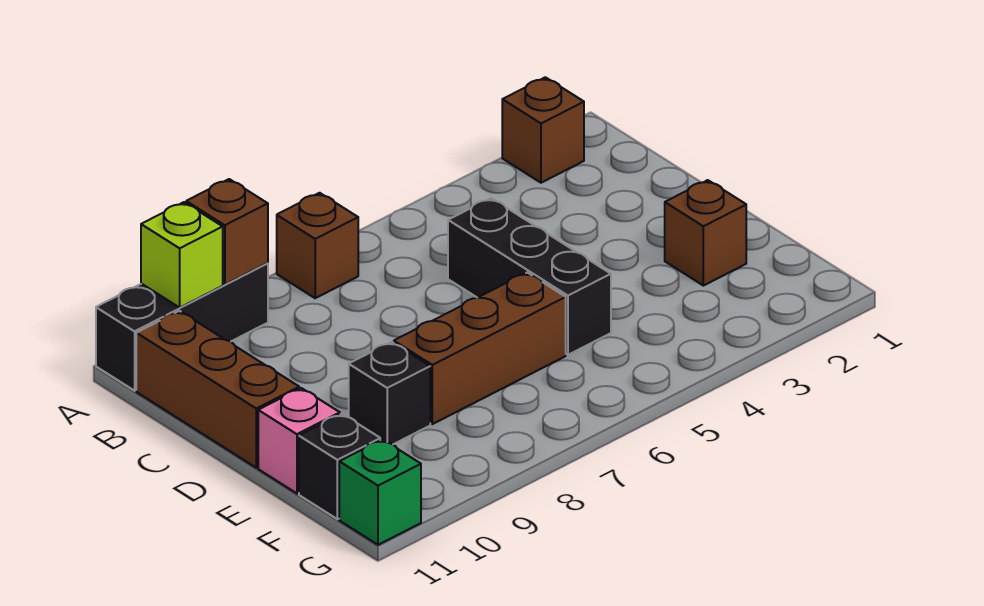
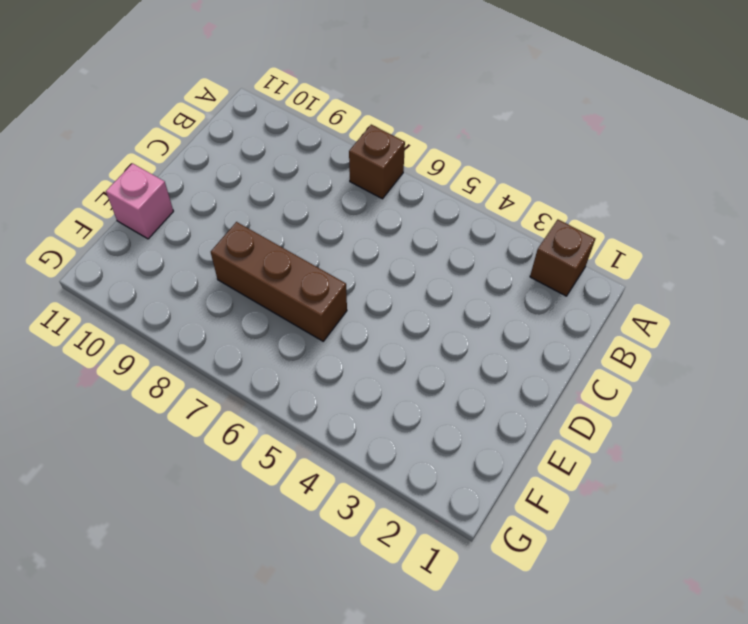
none -> black 1x3 brick [96,263,268,391]
none -> brown 1x3 brick [136,311,299,468]
none -> black 1x3 brick [448,198,611,355]

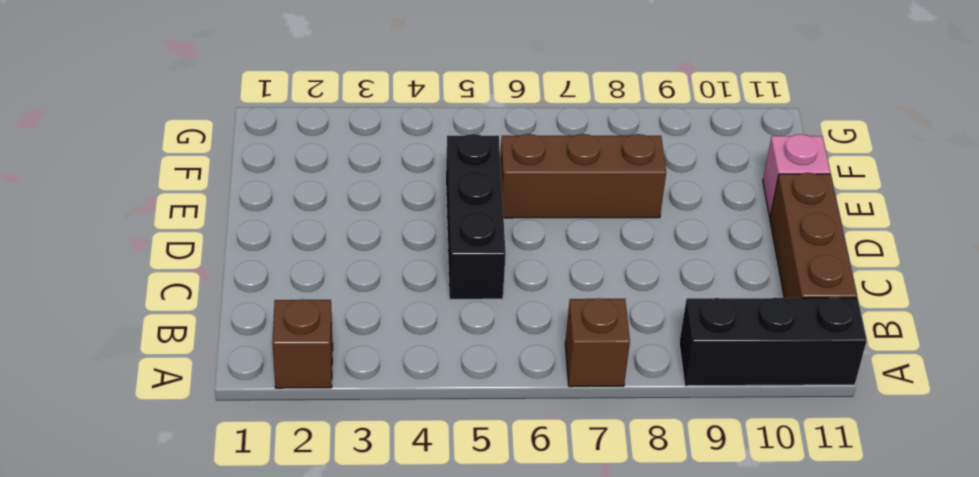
none -> brown 1x1 brick [665,180,746,286]
none -> black 1x1 brick [349,342,430,444]
none -> black 1x1 brick [299,414,380,519]

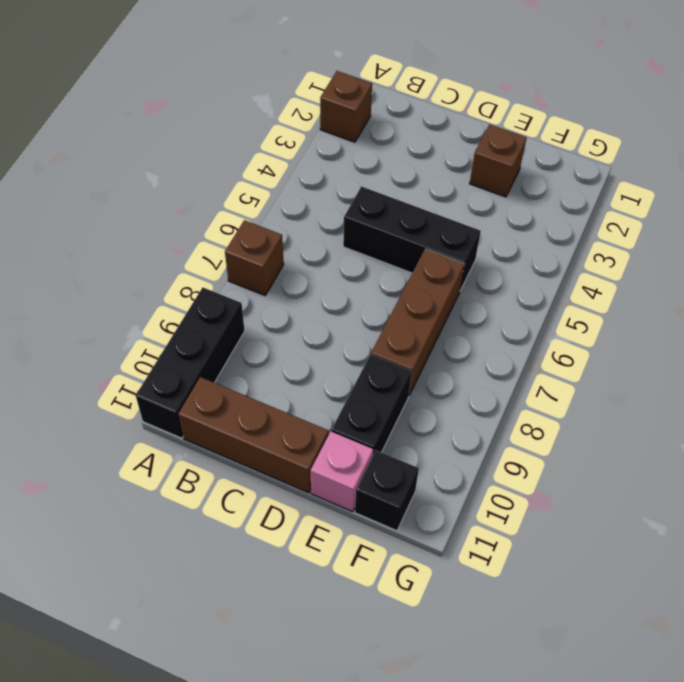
black 1x2 brick [332,354,412,454] -> black 1x1 brick [349,342,430,444]
none -> green 1x1 brick [339,439,421,545]
none -> brown 1x1 brick [186,179,268,284]
none -> lime 1x1 brick [141,202,223,307]

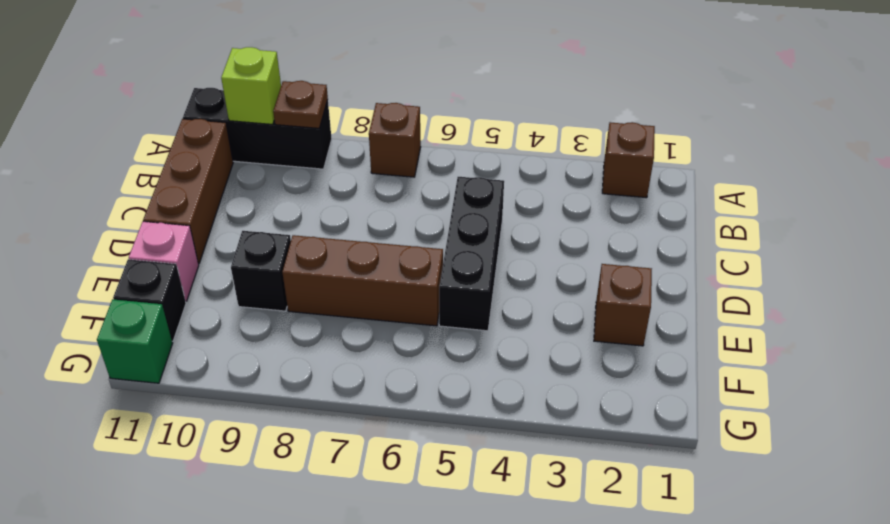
brown 1x1 plate [273,81,328,128] -> brown 1x1 brick [186,179,268,284]

